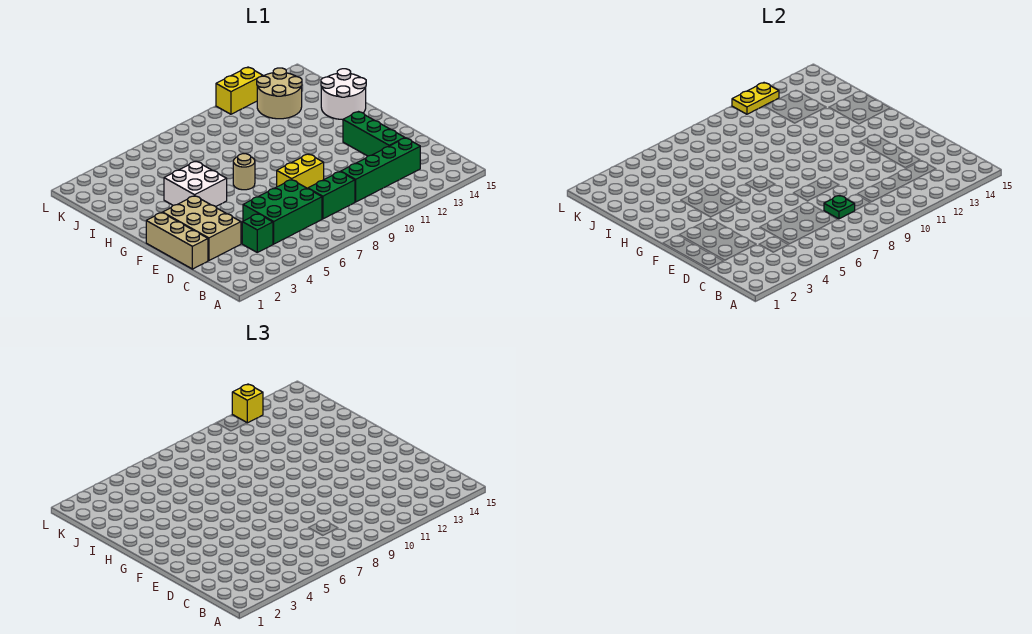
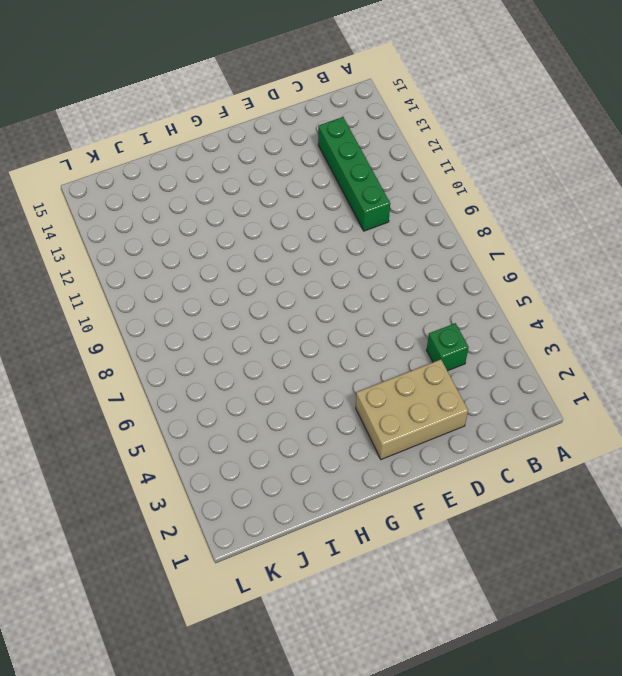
none -> green 2x3 brick [243,180,322,244]
none -> green 1x2 brick [308,172,355,219]
none -> tan 1x3 brick [146,212,208,269]

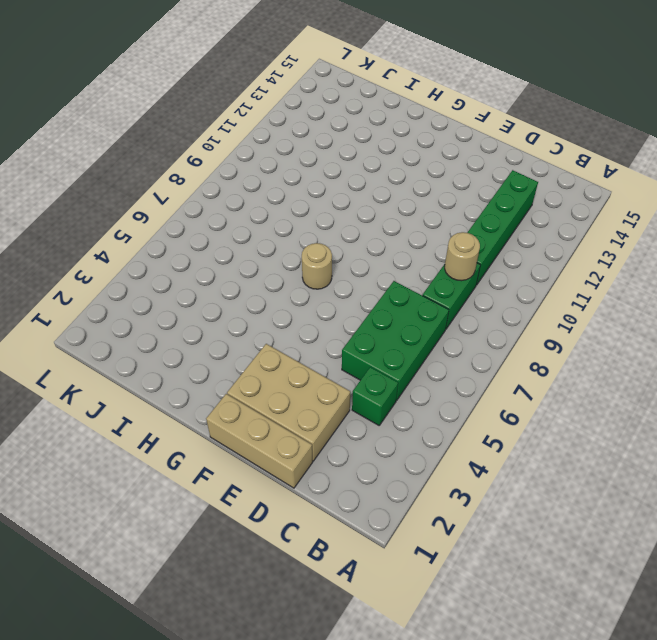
tan 1x1 round brick [445,232,480,281] -> none
none -> green 1x3 brick [343,112,405,156]
none -> yellow 1x2 brick [277,154,324,189]
none -> white 2x2 brick [164,162,227,207]

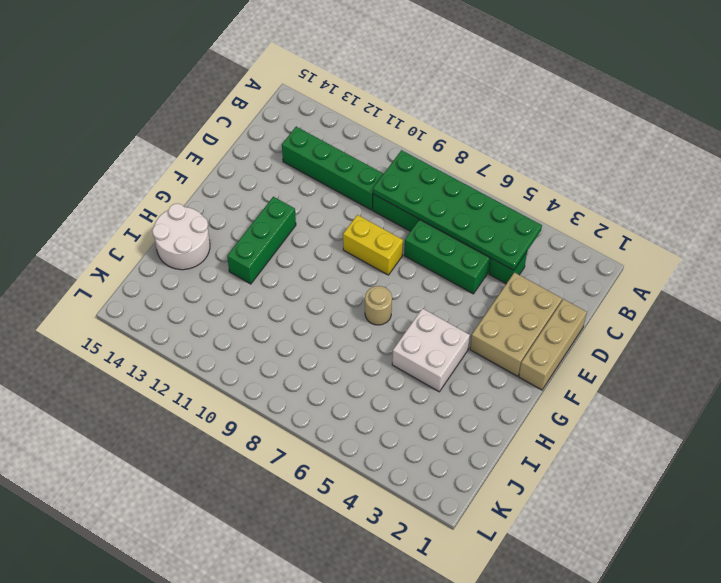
green 2x6 plate [373,150,542,270] -> green 1x1 plate [824,195,855,219]
green 1x3 brick [227,197,296,284] -> green 1x3 brick moved to [343,112,405,156]
none -> tan 2x2 round brick [257,68,302,119]
none -> yellow 1x2 brick [216,67,263,114]
none -> yellow 1x2 plate [732,83,779,114]

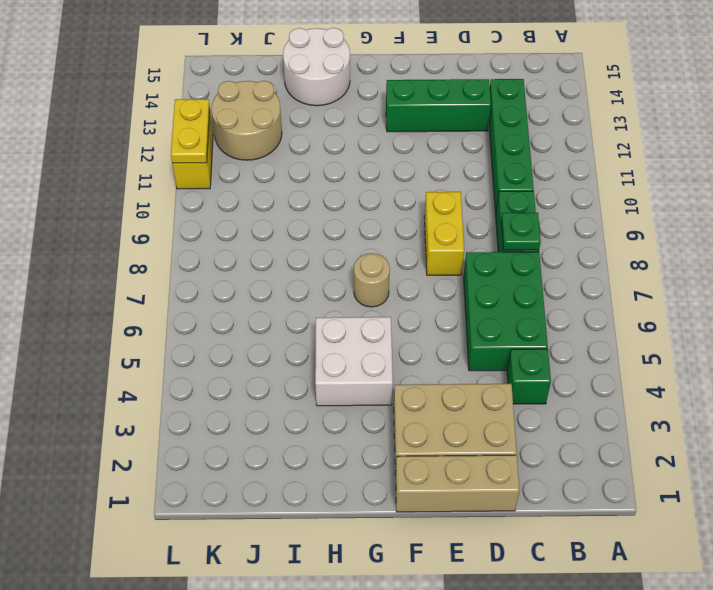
none -> yellow 1x1 brick [232,384,263,423]

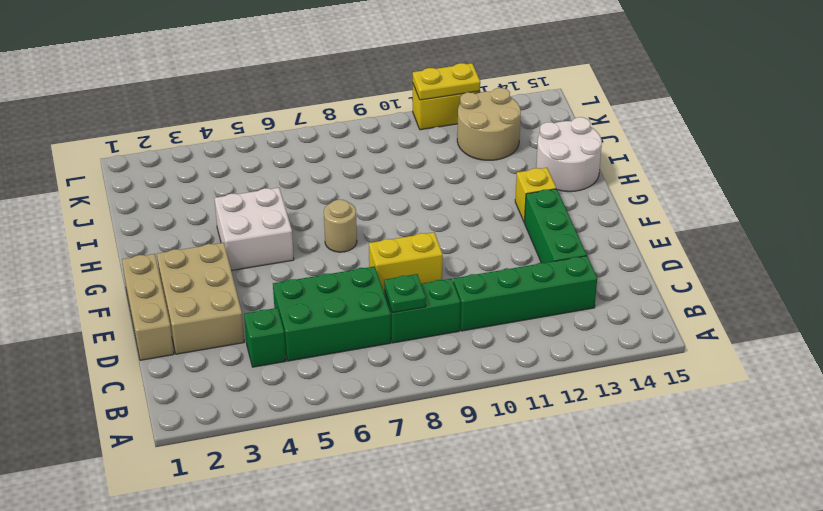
yellow 1x1 brick [515,168,556,222] -> yellow 1x1 brick moved to [232,384,263,423]

